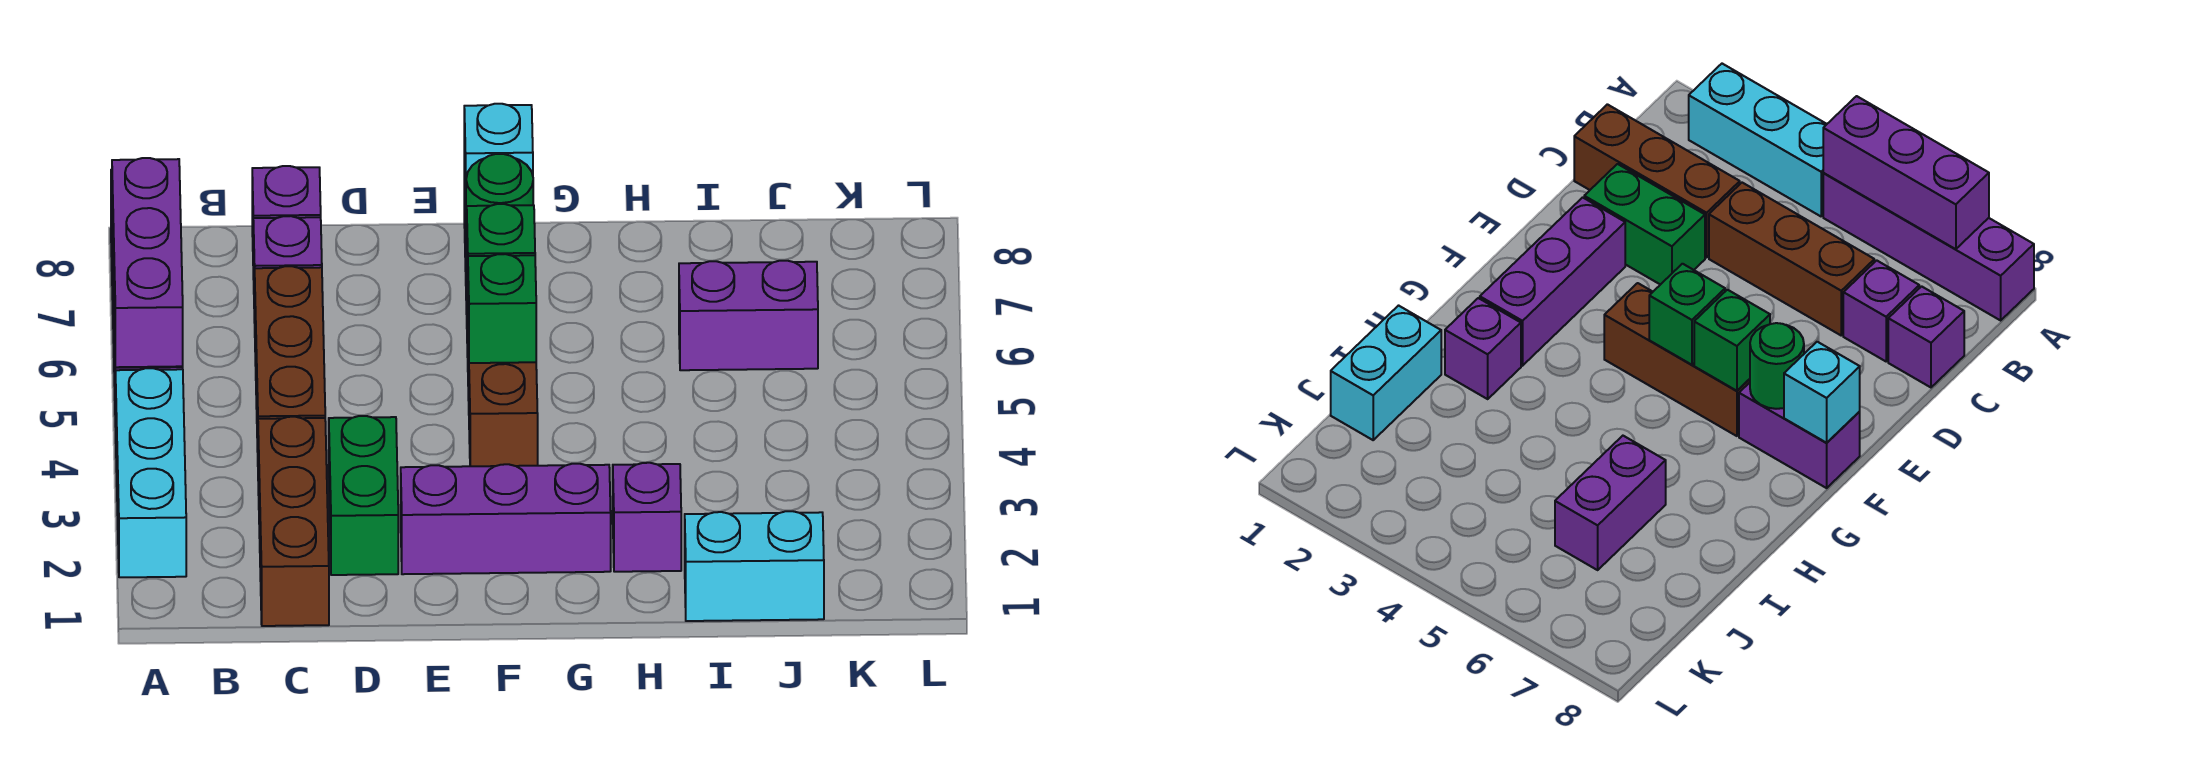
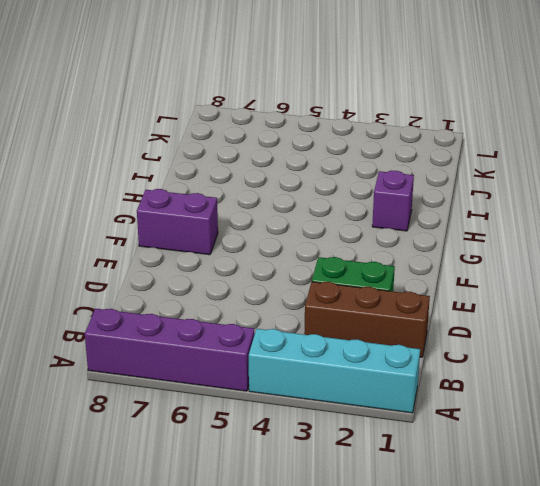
cyan 1x4 brick [249,329,420,413] -> cyan 1x3 brick [116,368,186,577]
none -> brown 1x3 brick [255,266,325,452]
none -> purple 1x1 brick [253,216,322,323]
none -> purple 1x1 brick [252,166,321,237]

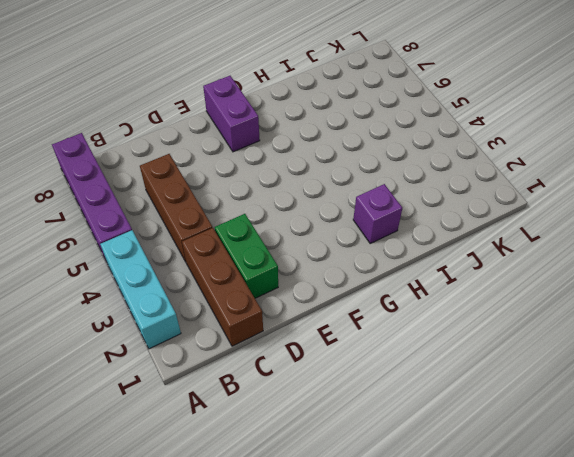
none -> purple 1x1 brick [253,216,322,323]
none -> purple 1x1 brick [252,166,321,237]
none -> purple 1x3 brick [401,464,611,574]

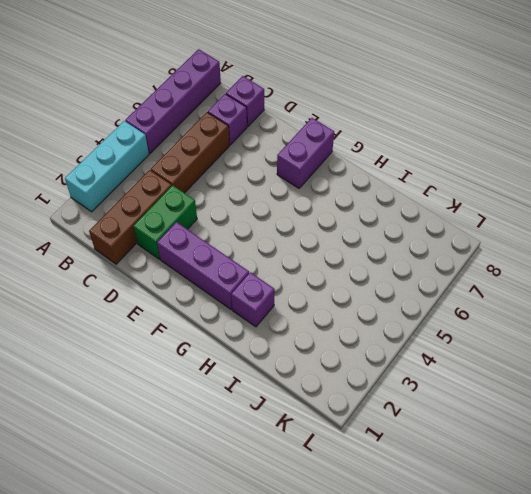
none -> brown 1x3 brick [467,298,538,466]
none -> cyan 1x2 brick [685,511,824,621]
none -> purple 1x2 brick [679,261,818,370]

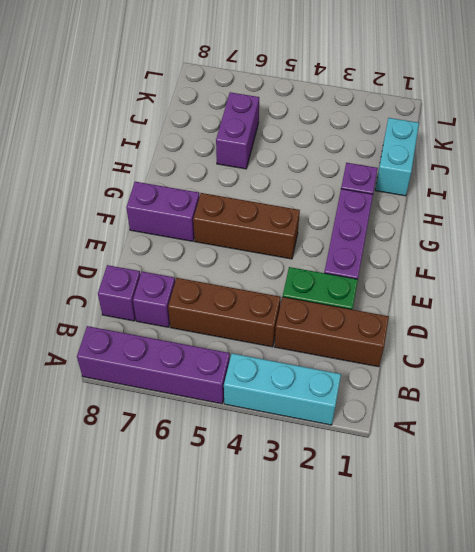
none -> purple 1x3 brick [112,158,183,367]
none -> green 1x1 brick [468,254,536,363]
none -> green 1x1 brick [467,204,535,298]

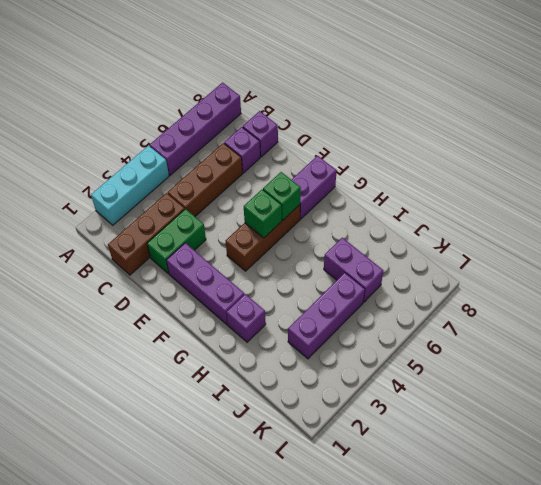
purple 1x3 brick [288,273,365,359] -> purple 1x3 brick moved to [112,158,183,367]
none -> cyan 1x2 brick [685,511,824,621]
none -> green 1x1 round brick [466,154,533,240]
none -> cyan 1x1 brick [464,104,533,212]

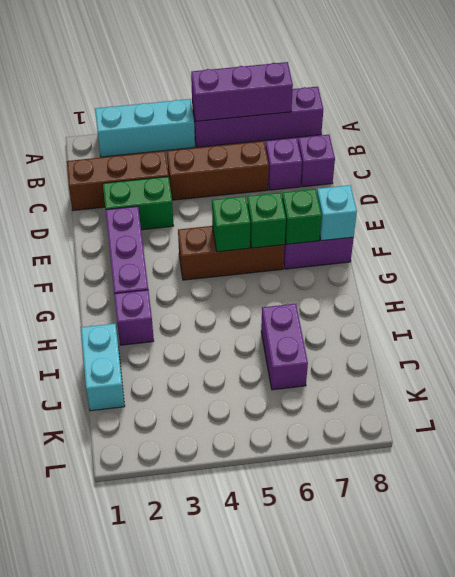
green 1x1 brick [282,189,322,244] -> green 1x1 round brick [466,154,533,240]

